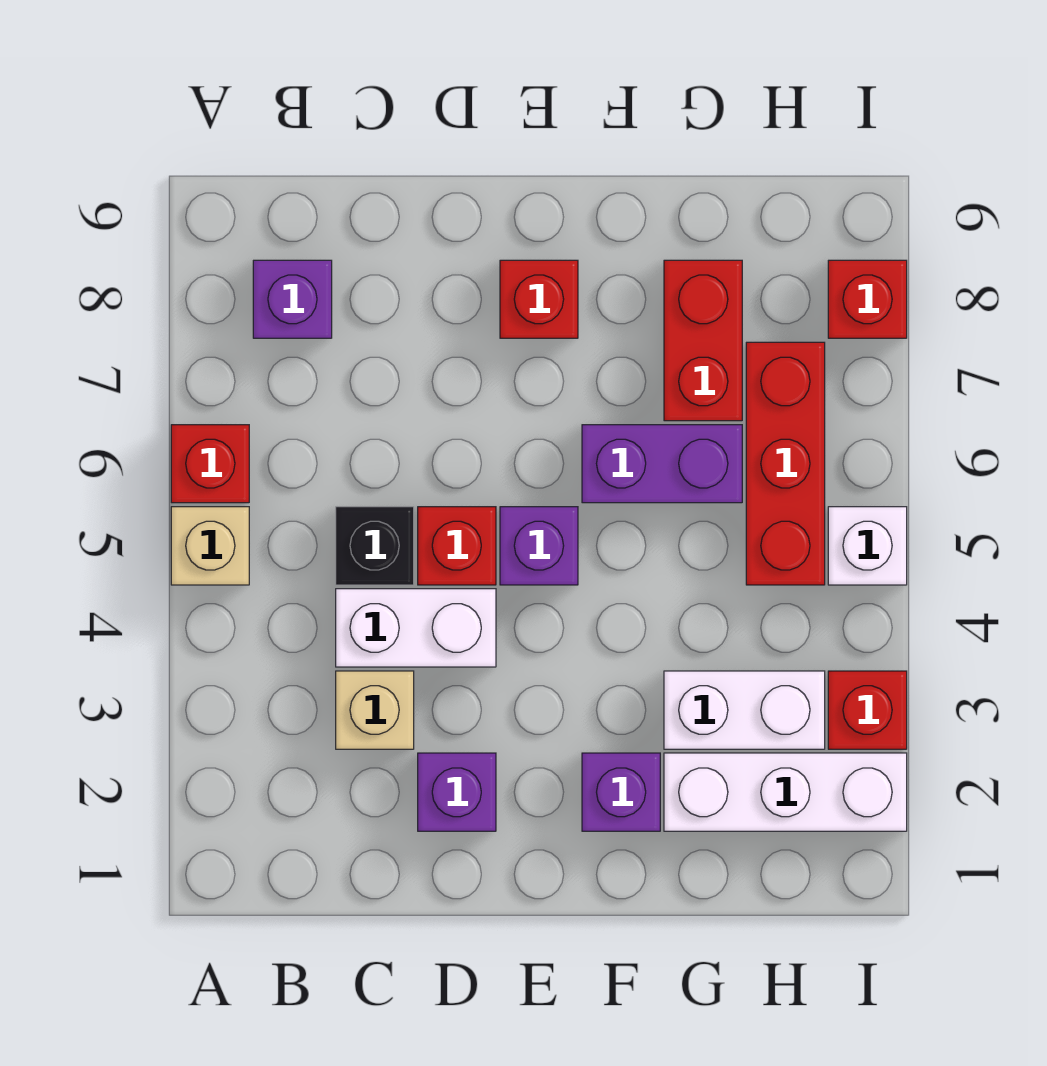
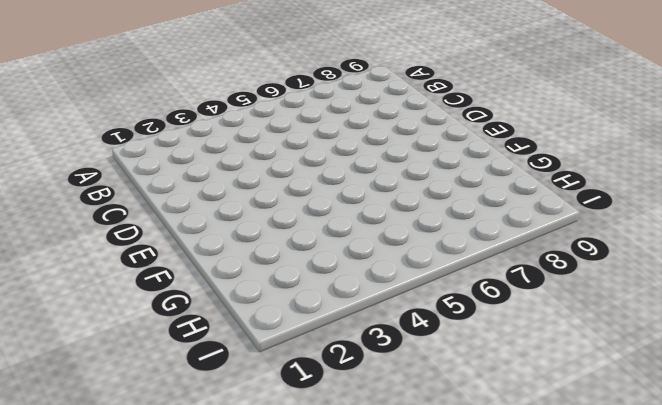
none -> tan 1x1 brick [171,507,249,585]
none -> red 1x1 brick [171,425,249,503]
none -> purple 1x1 brick [253,260,332,338]

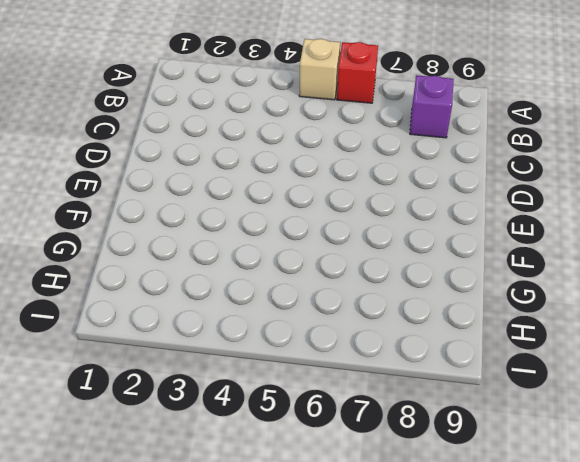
none -> tan 1x1 brick [336,671,414,749]
none -> white 1x2 brick [336,589,496,667]
none -> black 1x1 brick [336,507,414,585]

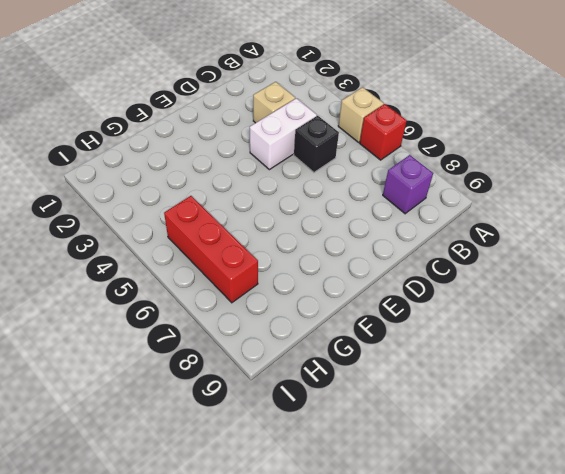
none -> purple 1x1 brick [418,753,496,831]
none -> red 1x1 brick [418,507,496,585]
none -> purple 1x1 brick [500,507,578,585]

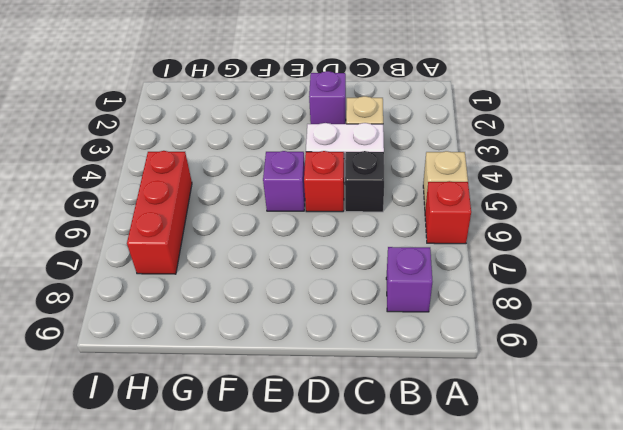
none -> red 1x1 brick [500,260,578,338]
none -> purple 1x1 brick [582,753,660,831]
none -> purple 1x2 brick [582,425,742,503]

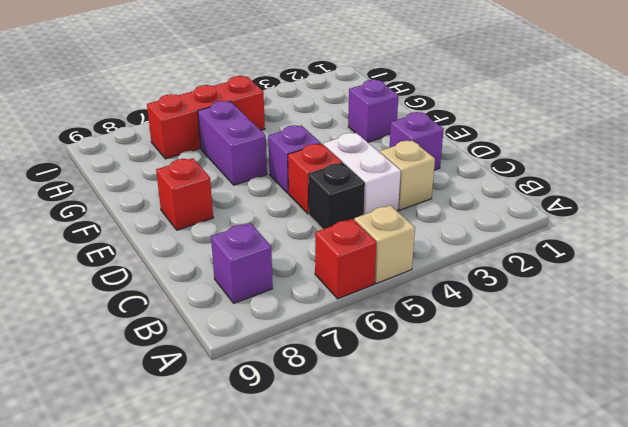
none -> white 1x3 brick [664,753,907,831]
none -> white 1x2 brick [664,671,825,749]
none -> red 1x2 brick [664,260,742,421]

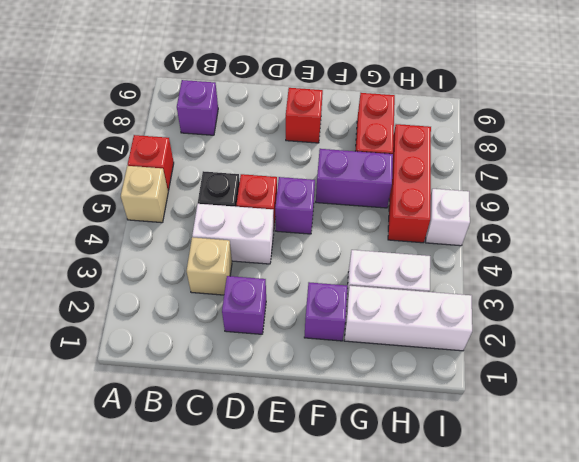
none -> red 1x1 brick [828,671,907,749]
none -> red 1x1 brick [828,260,907,338]

